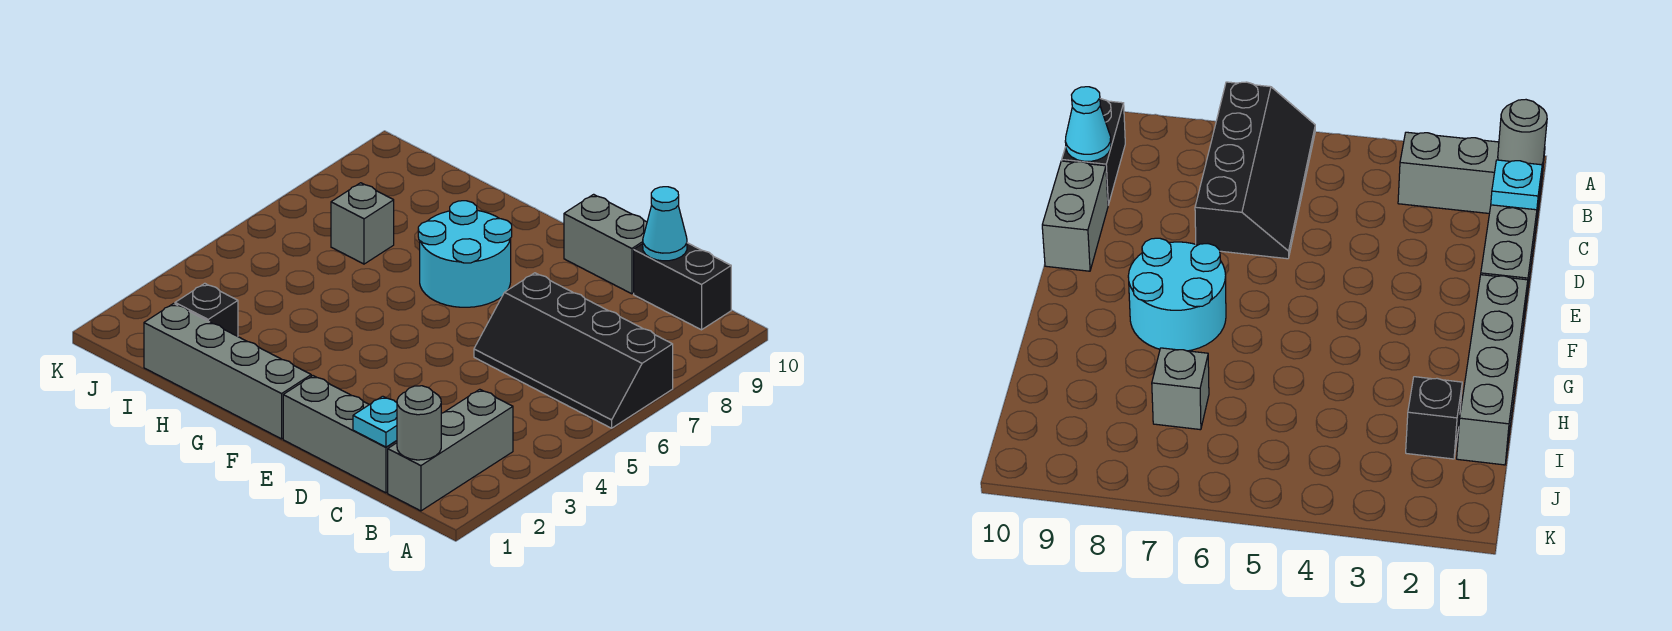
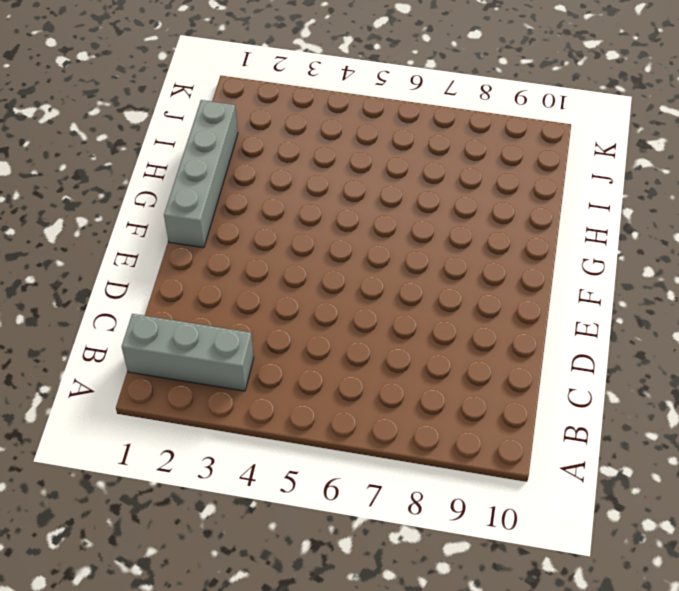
none -> black 2x4 slope [474,273,673,428]
none -> black 1x2 brick [634,243,731,330]
none -> grey 1x3 brick [283,376,397,493]

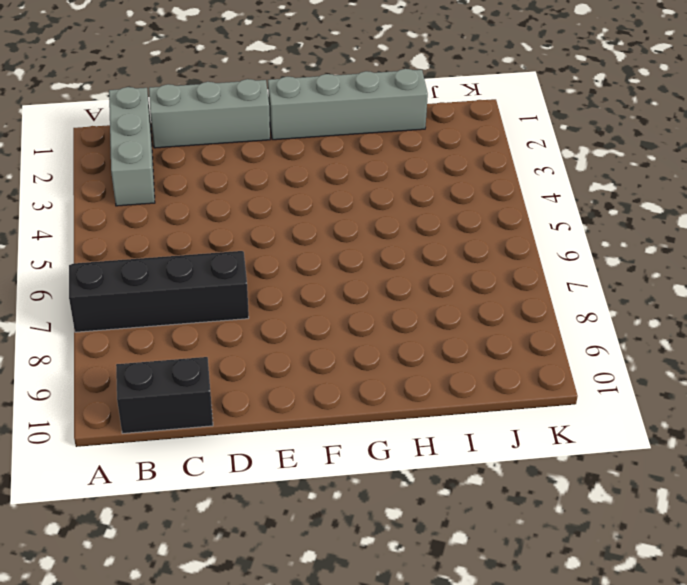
none -> grey 1x2 brick [564,194,647,294]
none -> cyan 2x2 round brick [418,201,512,307]
none -> black 1x1 brick [175,283,238,336]

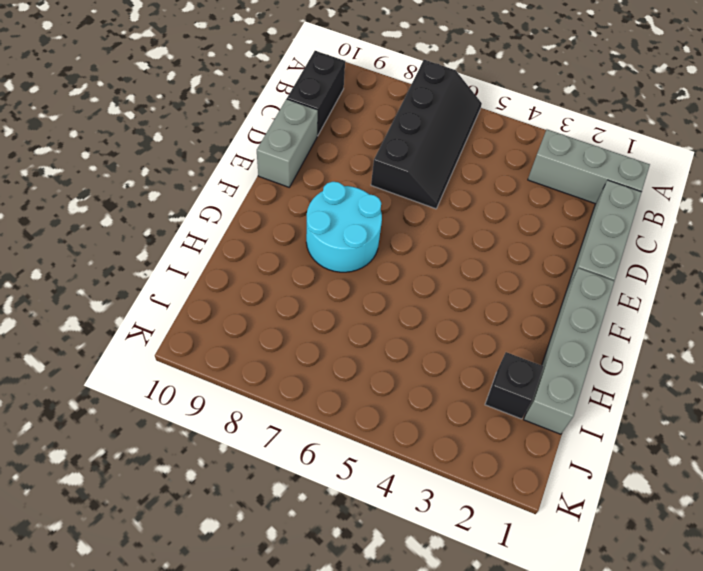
none -> grey 1x1 brick [331,183,394,264]
none -> grey 1x1 round brick [397,386,441,460]
none -> cyan 1x1 plate [353,396,397,447]

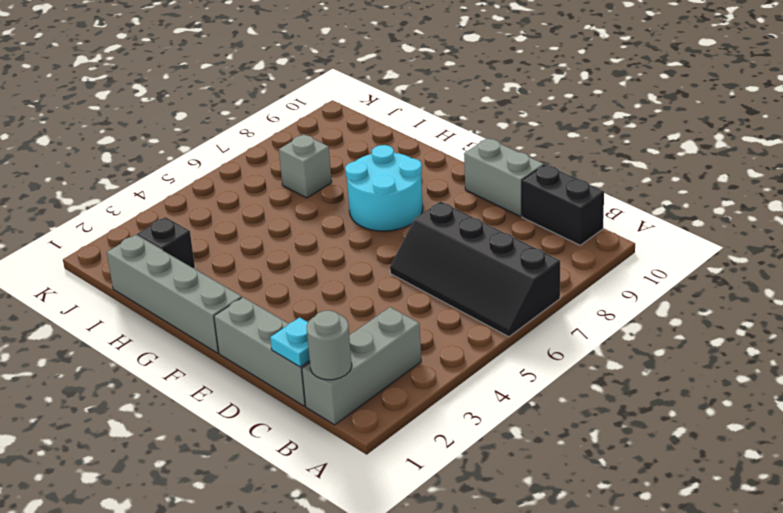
none -> cyan 1x1 cone [643,187,687,261]

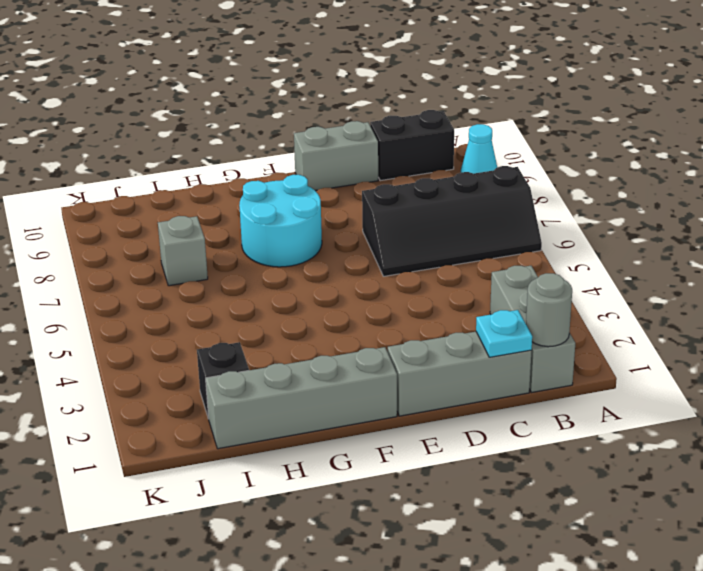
cyan 1x1 cone [461,124,497,174] -> cyan 1x1 cone moved to [643,187,687,261]

